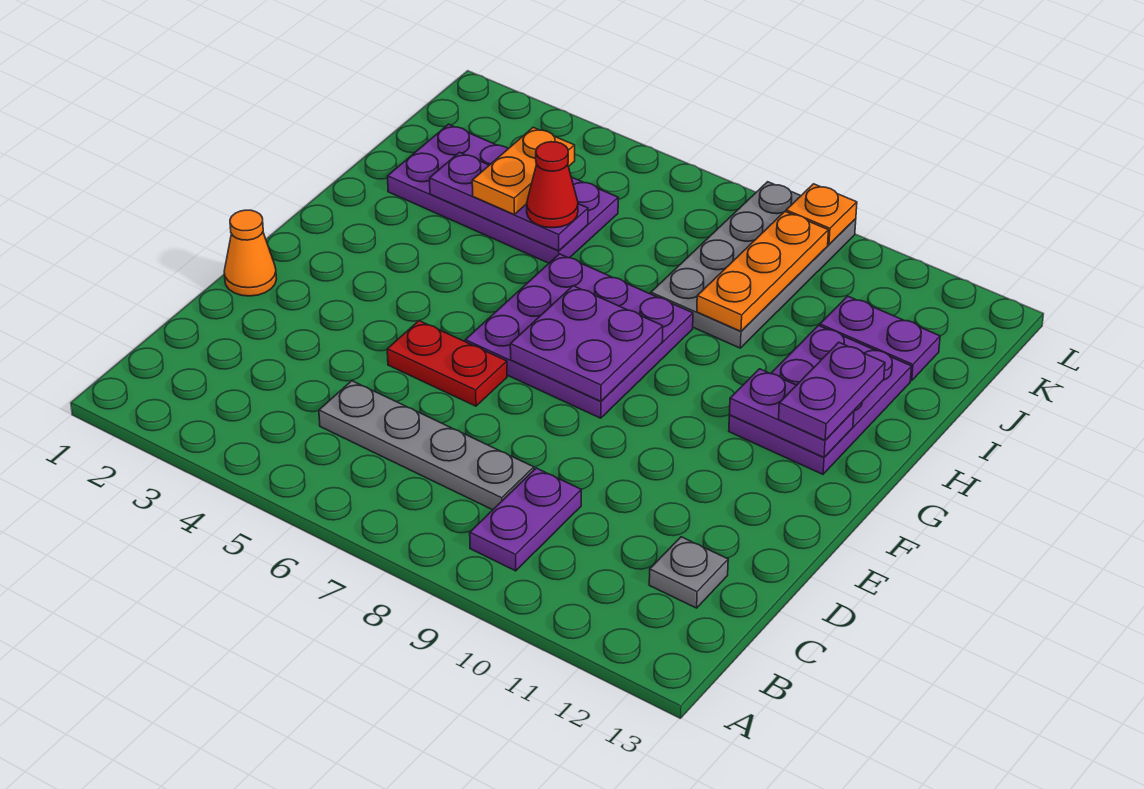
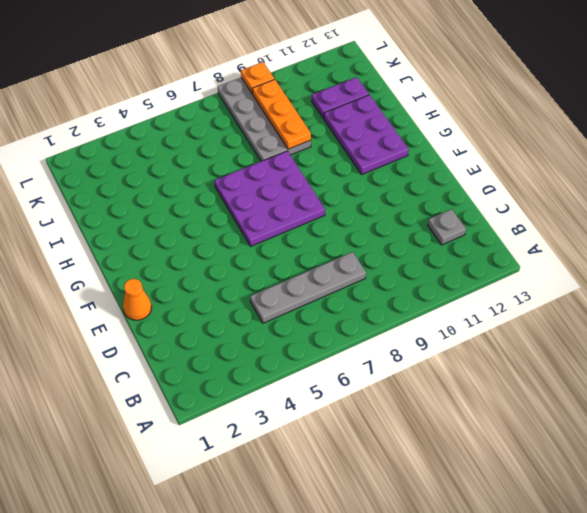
none -> purple 1x2 plate [470,468,581,571]
none -> red 1x2 plate [387,321,507,406]
none -> purple 2x4 plate [388,124,618,263]

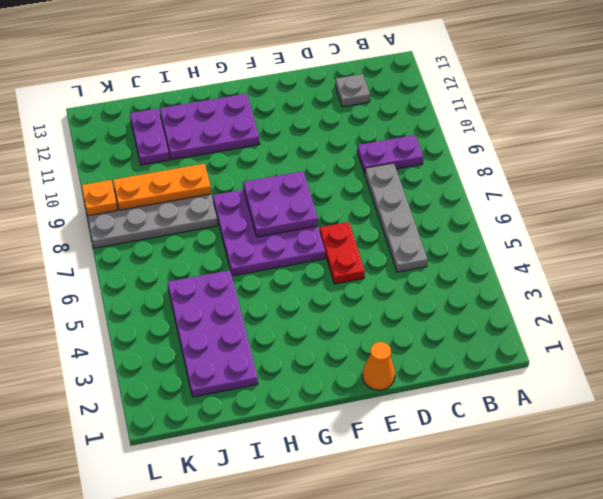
none -> purple 1x2 plate [729,369,854,457]
none -> purple 1x3 plate [430,152,588,251]
none -> purple 1x2 plate [779,342,885,440]

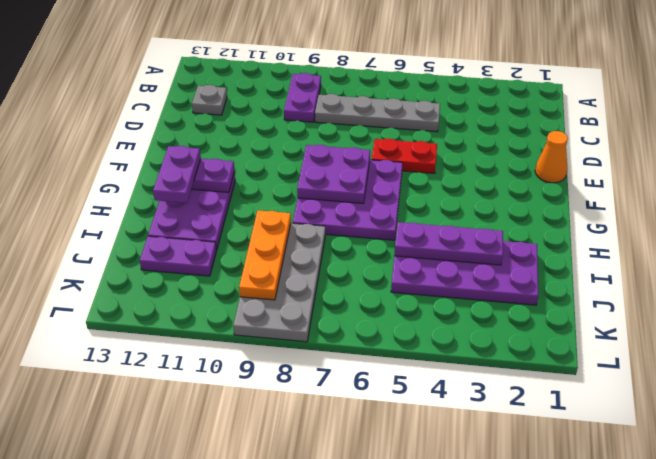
none -> orange 1x1 plate [786,184,857,245]
none -> orange 1x2 plate [472,127,575,214]
none -> red 1x1 cone [527,142,578,228]

